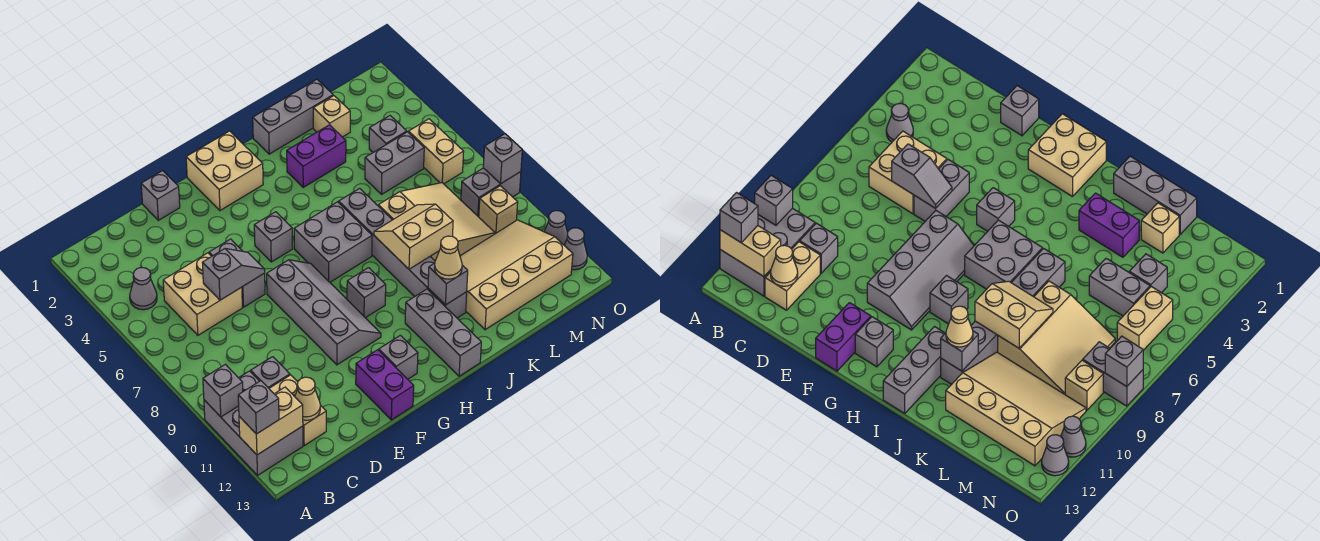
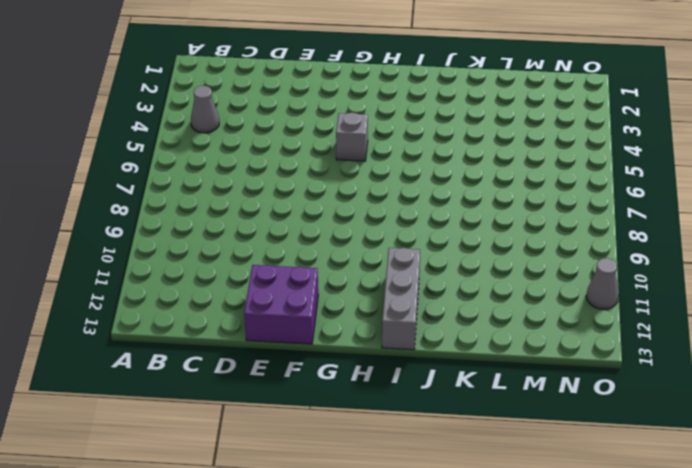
purple 2x2 brick [244,265,318,344] -> purple 1x2 brick [356,350,414,420]
none -> grey 2x3 brick [204,371,303,475]
none -> tan 2x2 brick [163,253,242,335]
none -> grey 1x1 brick [251,357,290,388]
none -> tan 1x2 brick [269,375,326,445]

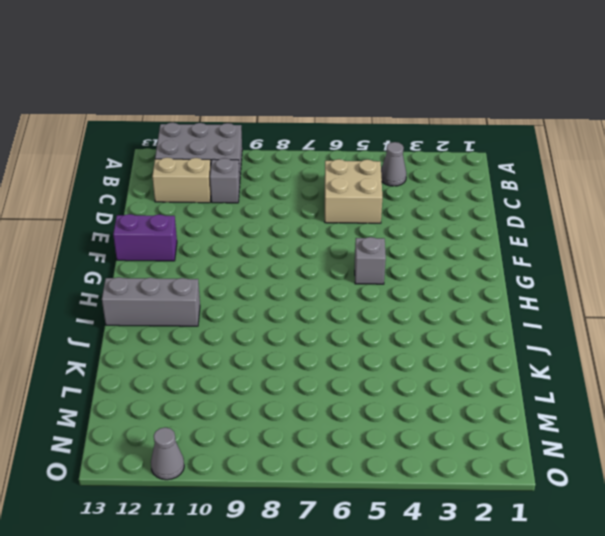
none -> grey 1x1 brick [141,171,180,220]
none -> grey 1x2 brick [209,239,265,307]
none -> grey 2x4 slope [267,260,381,365]
none -> tan 2x2 brick [186,131,263,210]

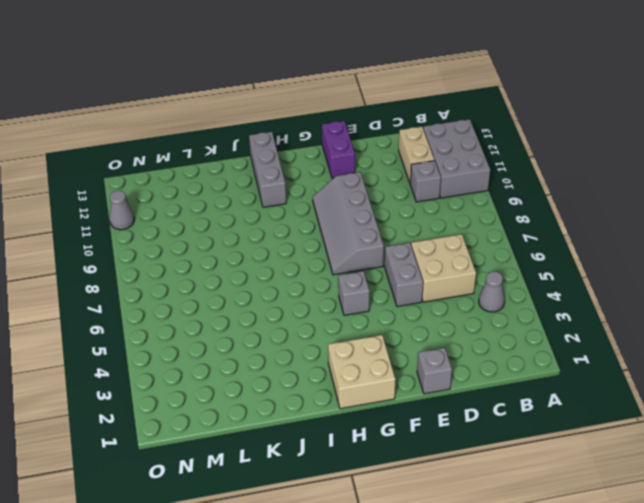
none -> grey 1x1 brick [379,335,418,379]
none -> grey 2x2 brick [294,202,372,282]
none -> grey 1x1 brick [347,268,386,318]
none -> grey 1x3 brick [253,79,333,154]

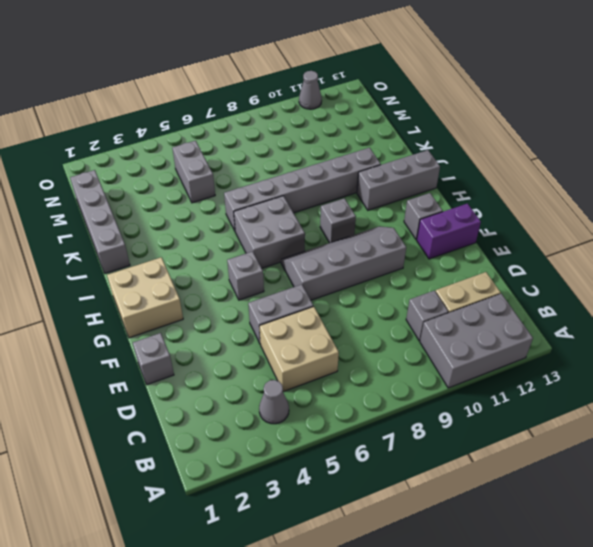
grey 1x4 brick [70,170,130,273] -> grey 1x3 brick [253,79,333,154]
none -> purple 1x2 brick [287,125,346,187]
none -> tan 3x3 slope [378,183,495,261]
none -> tan 3x4 slope [460,220,573,330]
none -> tan 1x1 brick [313,96,350,137]

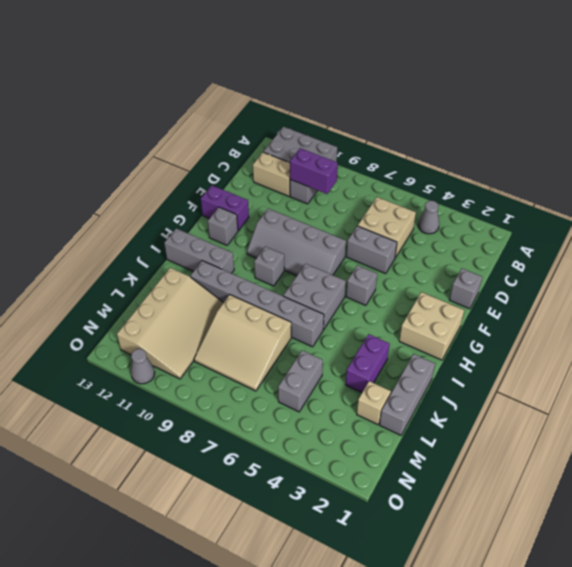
purple 1x2 brick [290,148,338,194] -> none
none -> grey 1x1 brick [369,116,407,152]
none -> tan 1x2 brick [409,119,464,184]
none -> grey 1x2 brick [461,168,521,217]
none -> tan 1x1 brick [479,186,518,234]

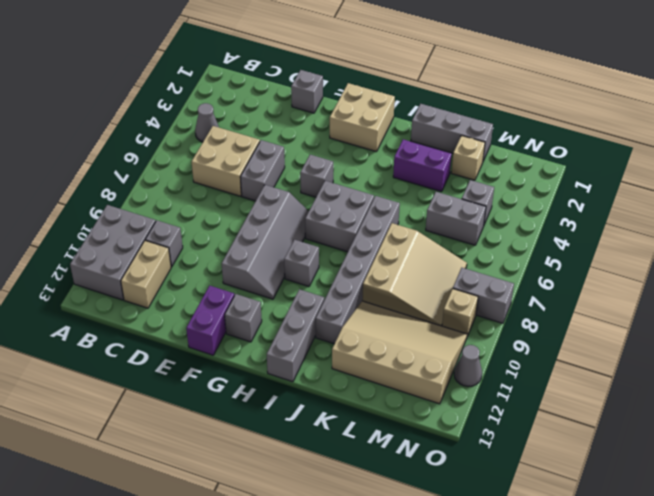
none -> tan 1x2 brick [409,119,464,184]
none -> grey 1x1 cone [564,228,587,270]
none -> grey 1x1 brick [203,364,243,417]
none -> tan 1x2 brick [239,387,303,455]

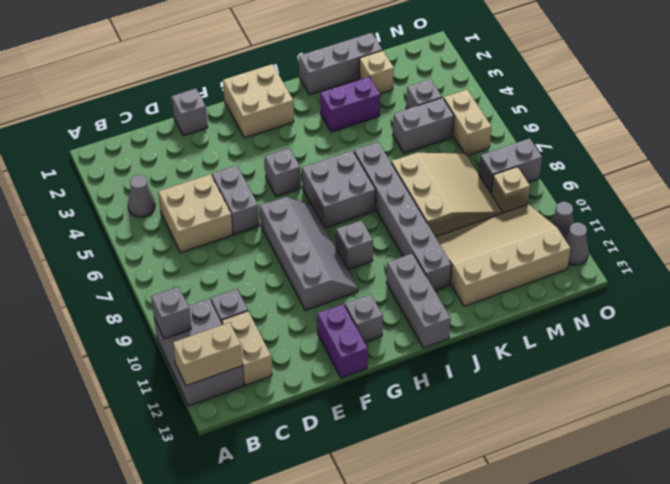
none -> tan 1x1 cone [295,377,320,420]
none -> grey 1x2 slope [202,249,265,300]
none -> tan 2x2 slope [374,204,453,269]
none -> grey 1x1 brick [428,263,468,305]

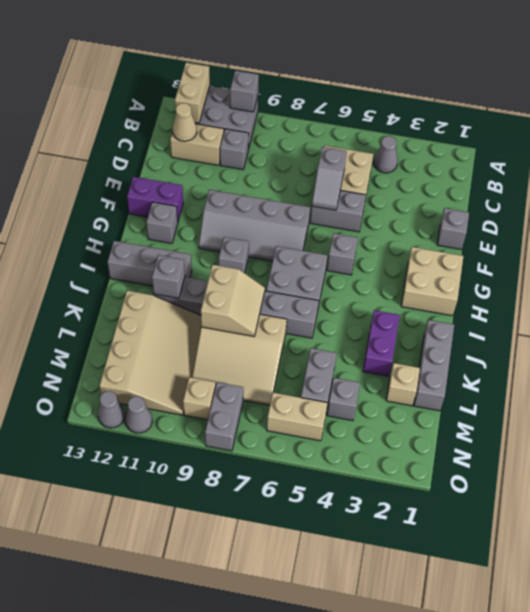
none -> grey 1x1 brick [483,134,522,184]
none -> grey 1x1 brick [238,381,279,434]
none -> tan 1x1 cone [435,236,462,279]

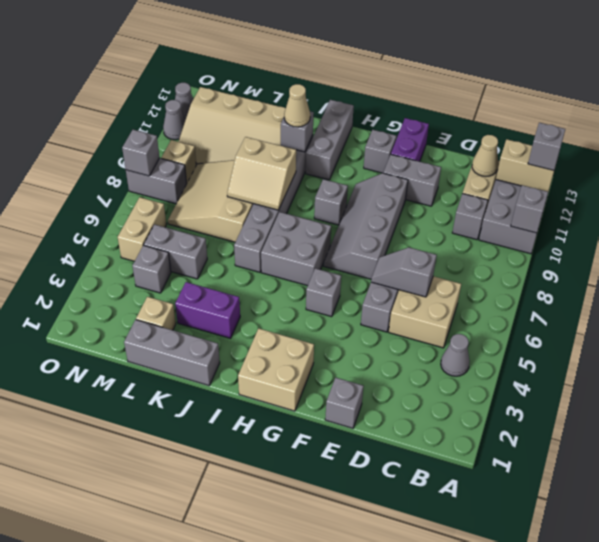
grey 1x2 brick [383,154,441,206] -> none

